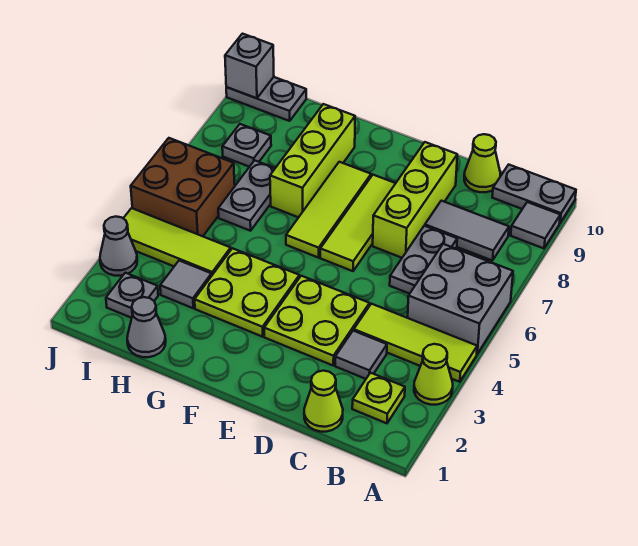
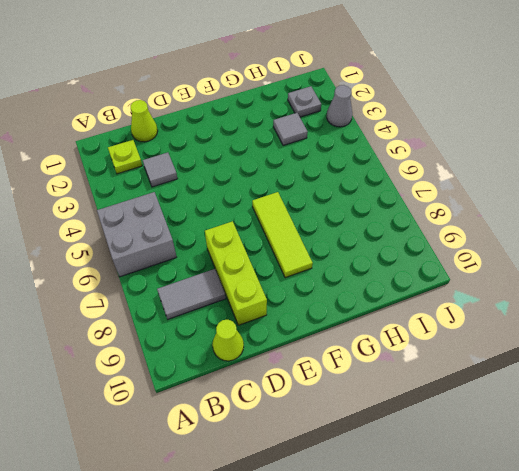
none -> lime 1x1 cone [414,344,453,405]
none -> lime 1x3 tile [354,304,477,382]
none -> grey 1x1 tile [511,202,560,248]

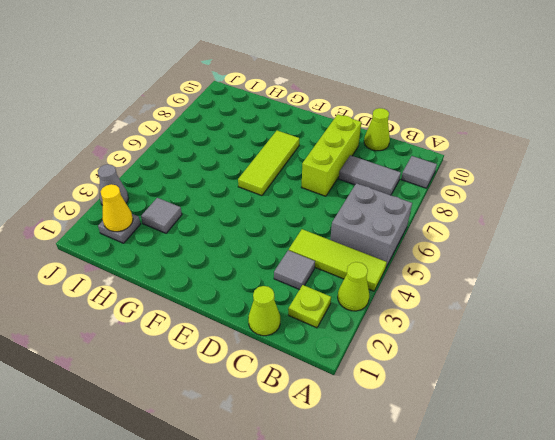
yellow 1x1 cone [101,184,133,232] -> none
none -> grey 1x2 plate [492,165,576,223]
none -> grey 1x2 plate [390,226,457,294]
none -> lime 2x2 plate [264,276,370,365]

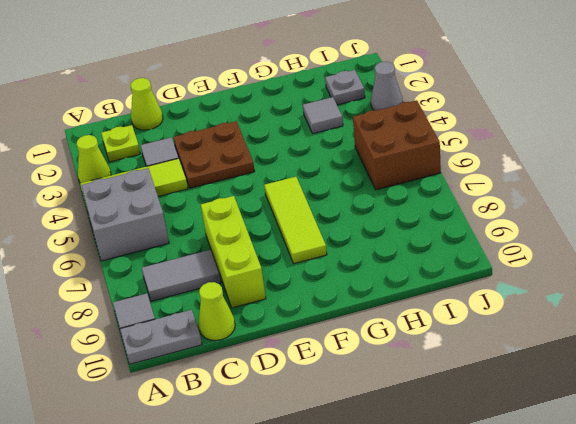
brown 2x2 plate [173,121,255,188] -> lime 2x2 plate [264,276,370,365]
none -> grey 1x2 plate [390,226,457,294]
none -> lime 1x3 tile [320,175,396,271]
none -> lime 2x2 plate [195,248,299,337]

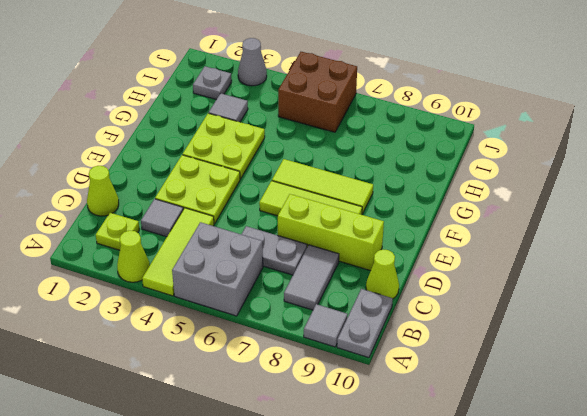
none -> lime 1x3 brick [270,104,355,217]
none -> grey 1x1 cone [127,297,166,357]
none -> lime 1x3 tile [123,208,231,275]

